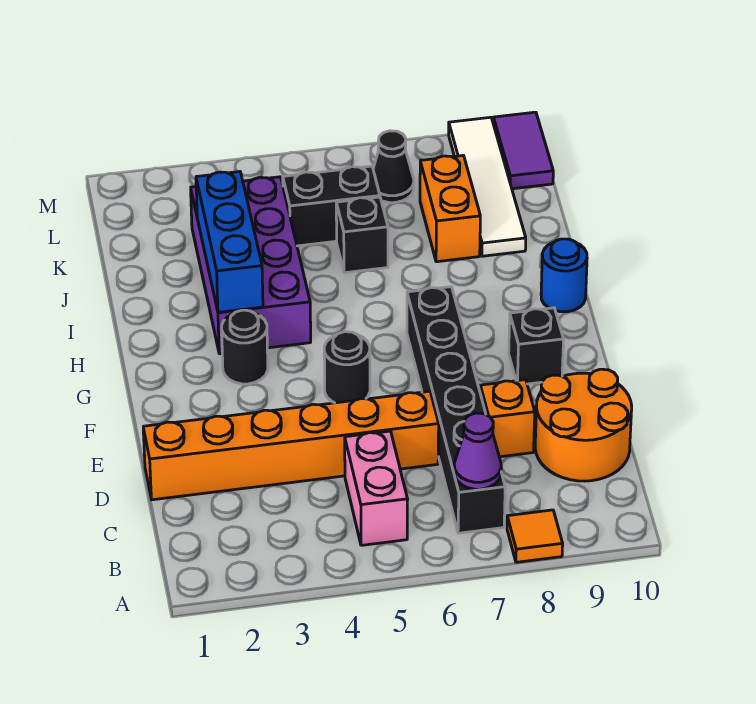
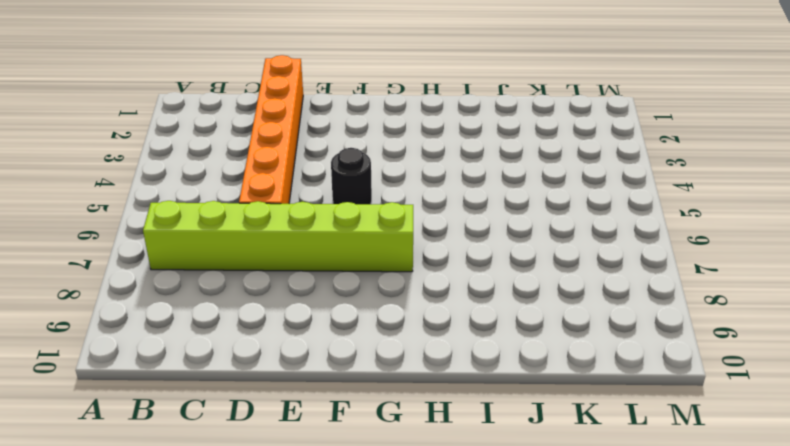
lime 1x6 brick [143,201,413,272] -> black 1x6 brick [407,287,505,533]
none -> orange 1x1 tile [507,510,563,562]
none -> pink 1x2 brick [345,431,408,545]
none -> orange 2x2 round brick [535,369,632,481]

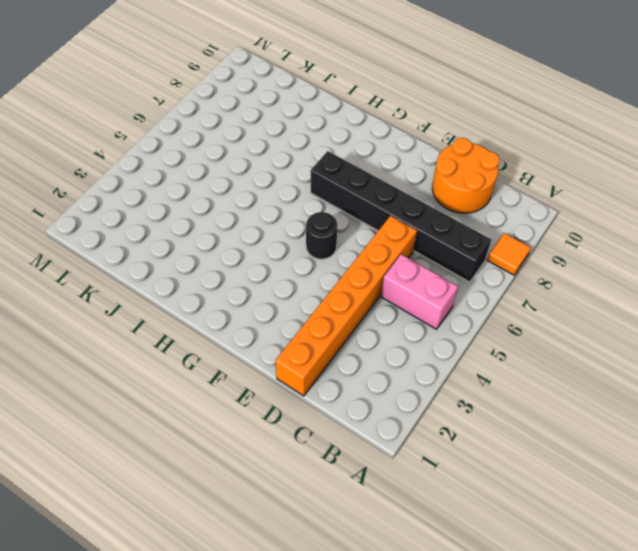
none -> orange 1x1 brick [480,380,535,457]
none -> black 1x1 brick [509,308,563,384]
none -> black 1x1 round brick [222,310,268,384]

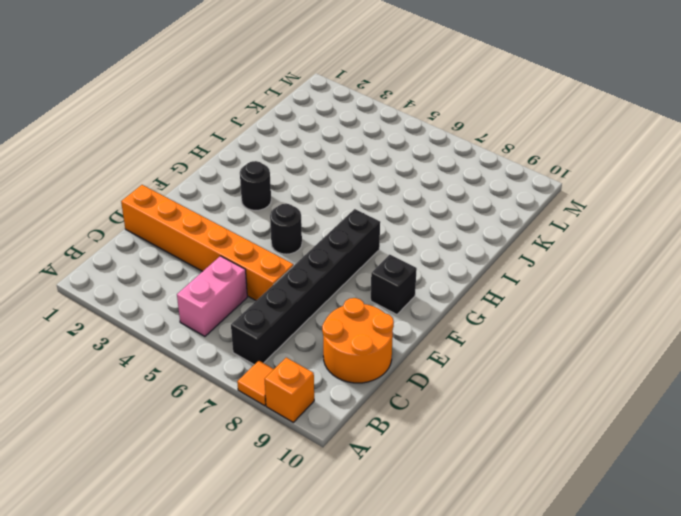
orange 1x1 brick [265,358,314,422] -> orange 1x1 brick moved to [480,380,535,457]
none -> purple 2x4 brick [191,177,311,354]
none -> blue 1x1 round brick [541,239,587,312]
none -> black 1x1 brick [336,197,388,273]

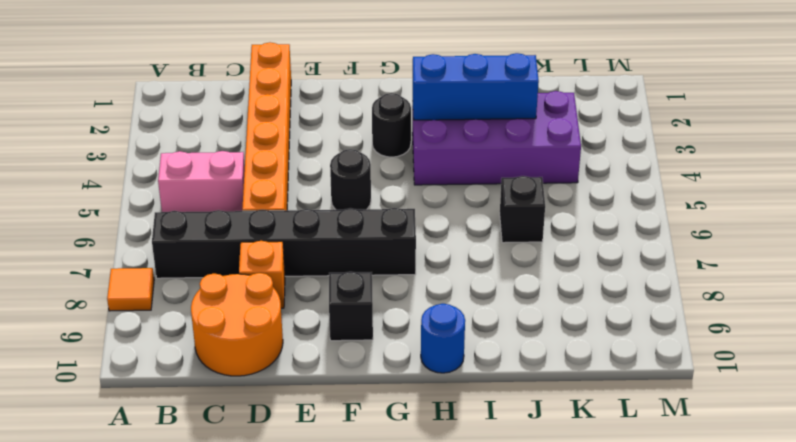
none -> orange 1x2 brick [420,155,480,262]
none -> white 1x4 tile [449,117,526,256]
none -> black 1x2 brick [283,166,380,246]

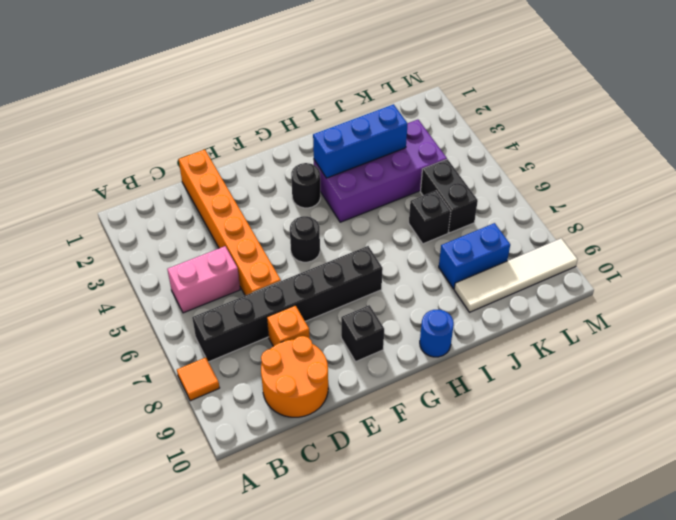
blue 1x2 brick [439,223,510,289] -> orange 1x2 brick [420,155,480,262]
none -> black 1x1 cone [373,131,414,203]
none -> purple 1x2 tile [493,112,553,189]
none -> purple 1x1 cone [454,413,501,489]

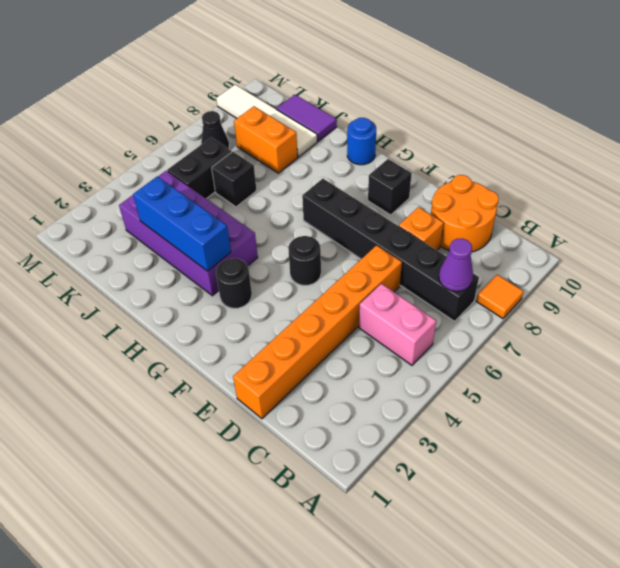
purple 1x2 tile [277,95,337,141] -> purple 1x2 tile moved to [493,112,553,189]

